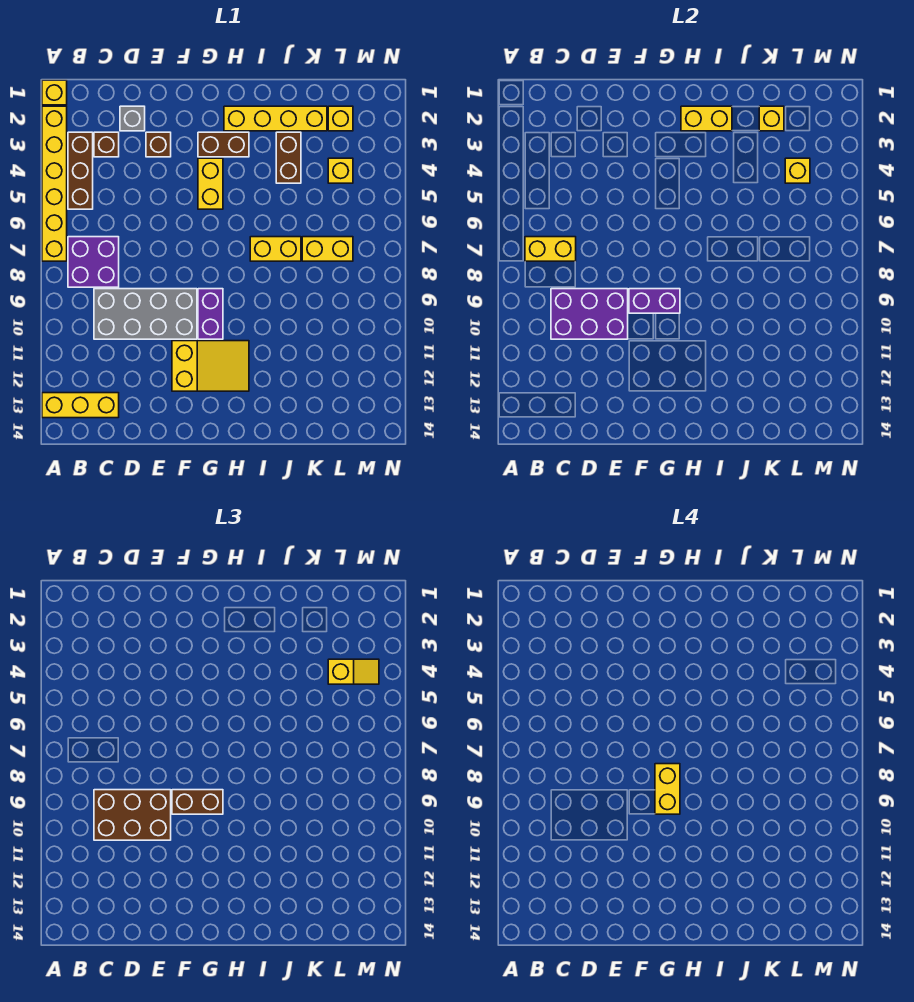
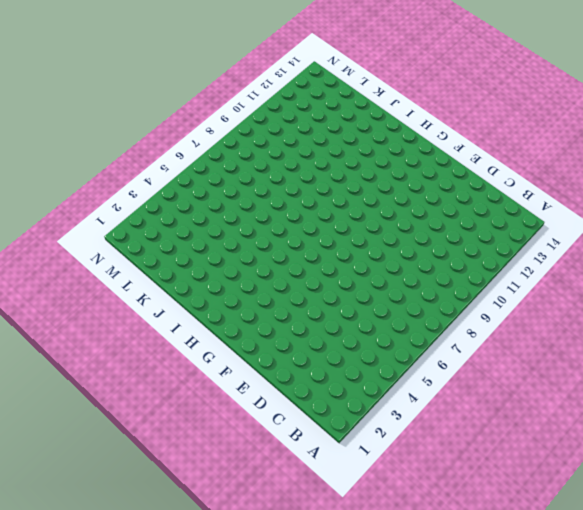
none -> yellow 1x1 brick [42,80,67,105]
none -> yellow 1x6 brick [42,106,67,261]
none -> yellow 1x3 brick [42,393,119,418]

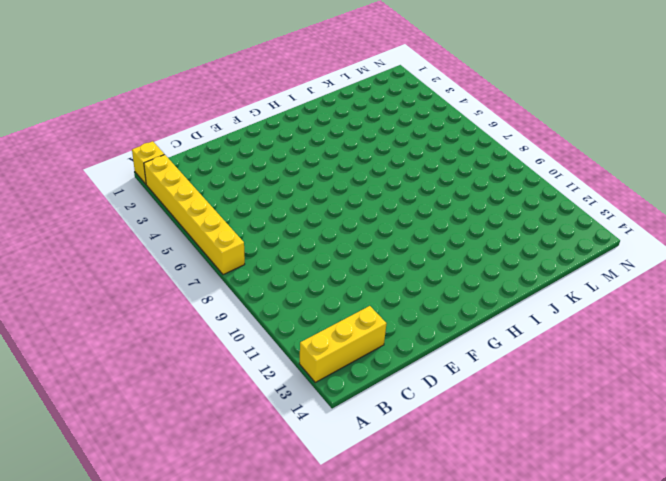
none -> brown 1x3 brick [68,132,93,209]
none -> purple 2x2 brick [68,237,119,287]
none -> brown 1x1 brick [94,132,119,157]

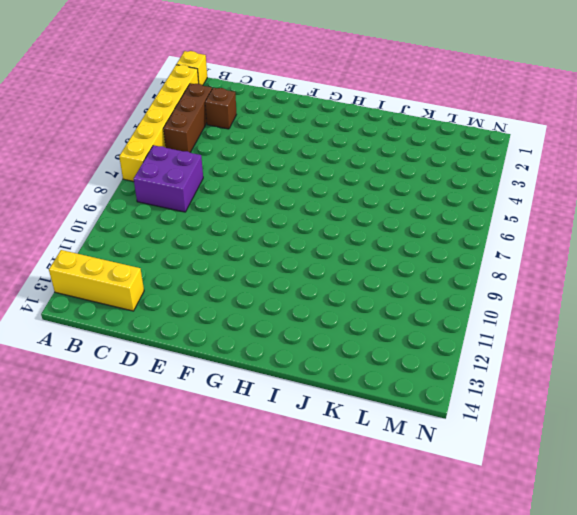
none -> grey 2x4 brick [94,289,197,339]
none -> grey 1x1 brick [120,106,145,131]
none -> brown 1x1 brick [146,132,171,157]

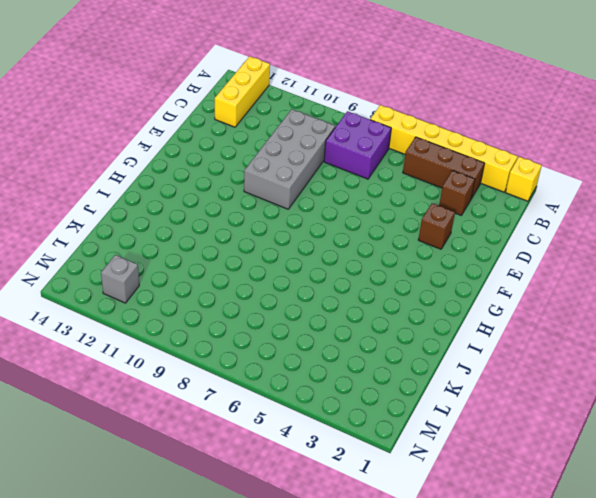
grey 1x1 brick [101,255,139,303] -> grey 1x1 brick moved to [120,106,145,131]
none -> yellow 2x3 slope [172,341,249,391]
none -> brown 1x2 brick [198,132,249,157]
none -> yellow 1x2 brick [198,158,223,209]

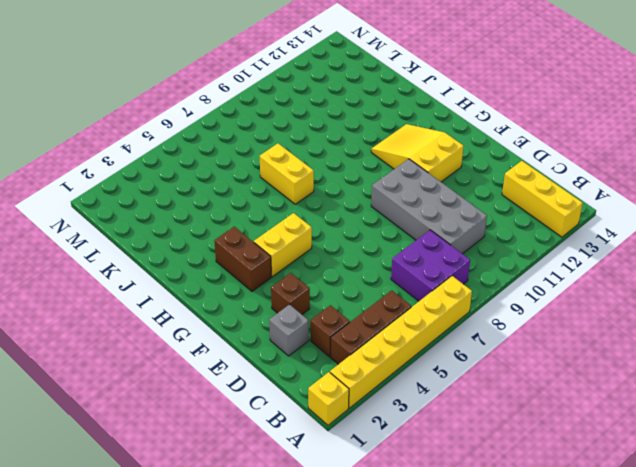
none -> purple 1x2 brick [198,289,223,339]
none -> yellow 1x4 brick [224,106,327,131]
none -> brown 1x2 brick [276,132,301,183]

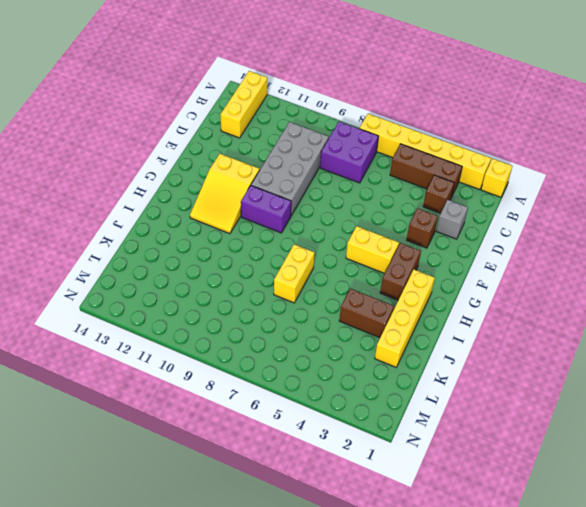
none -> yellow 1x2 brick [302,237,353,261]
none -> yellow 1x1 brick [328,106,353,131]
none -> yellow 1x1 brick [328,158,353,183]

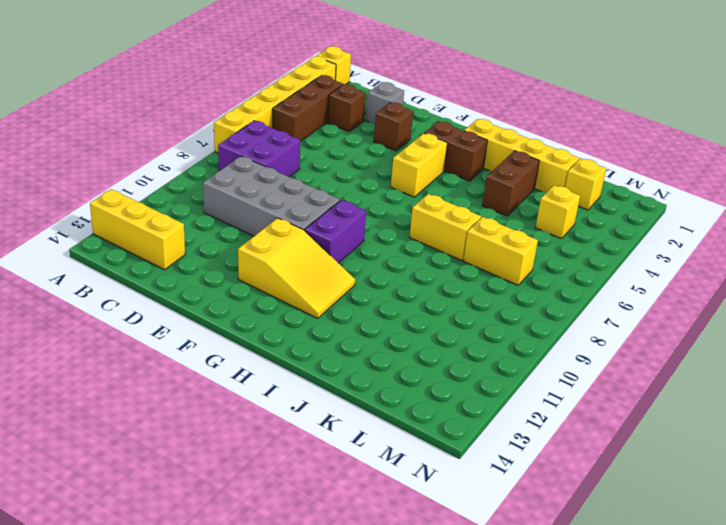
none -> yellow 1x2 brick [525,237,576,261]
none -> purple 2x3 brick [551,289,628,339]
none -> purple 1x2 brick [629,289,680,313]

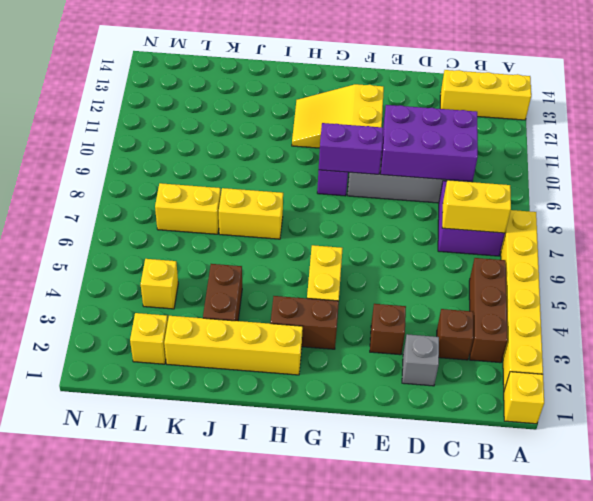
none -> yellow 1x2 brick [681,106,732,131]
none -> yellow 1x1 brick [759,106,784,131]
none -> yellow 1x1 brick [785,158,810,183]

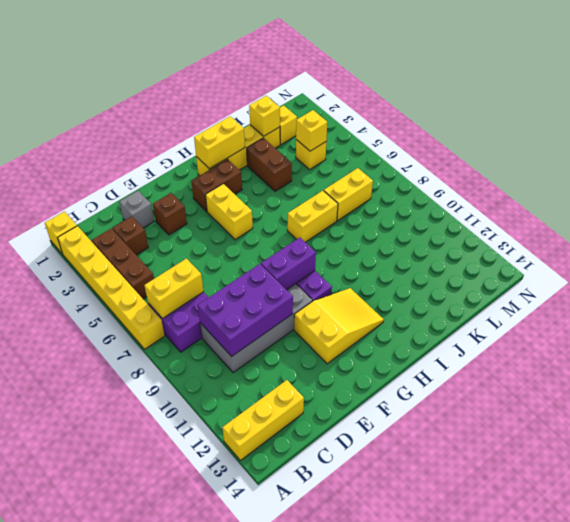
none -> brown 2x3 brick [94,790,171,840]
none -> brown 1x2 brick [172,790,223,814]
none -> yellow 1x2 slope [328,659,379,684]

